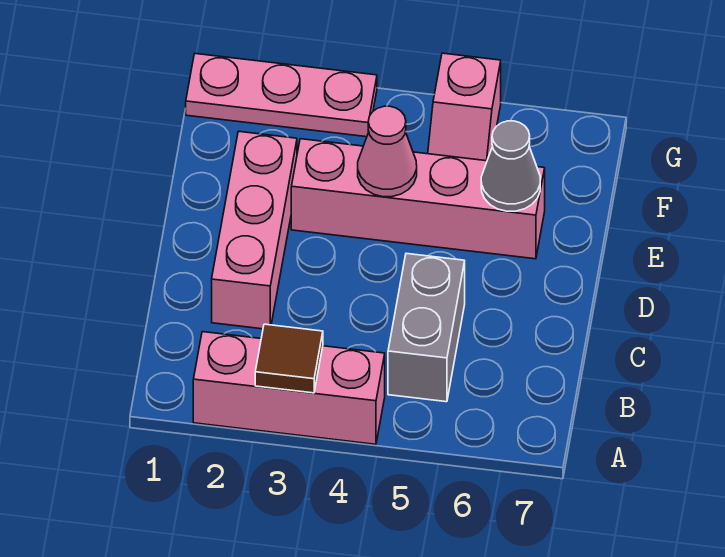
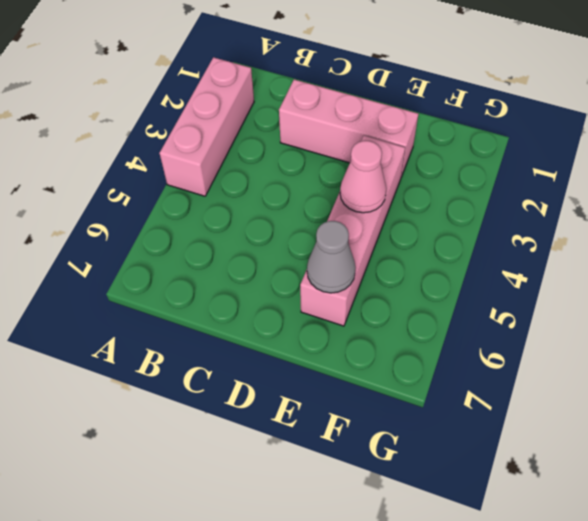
none -> grey 1x2 brick [388,253,465,402]
none -> pink 1x2 slope [428,53,501,161]

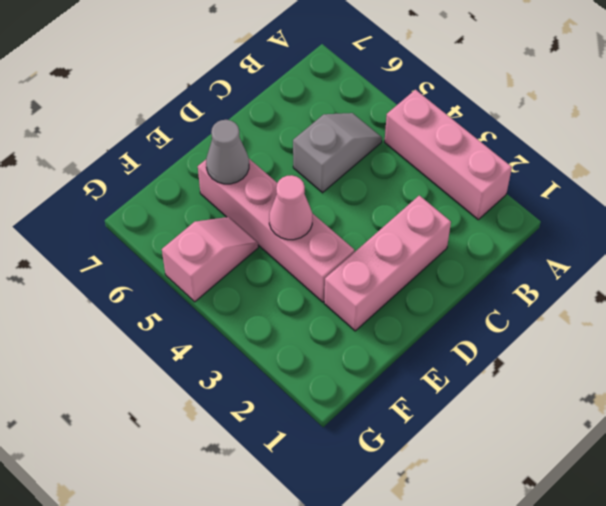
grey 1x2 slope [293,113,382,193] -> grey 1x2 brick [388,253,465,402]
none -> pink 1x3 plate [186,54,377,137]
none -> brown 1x1 tile [255,324,323,393]

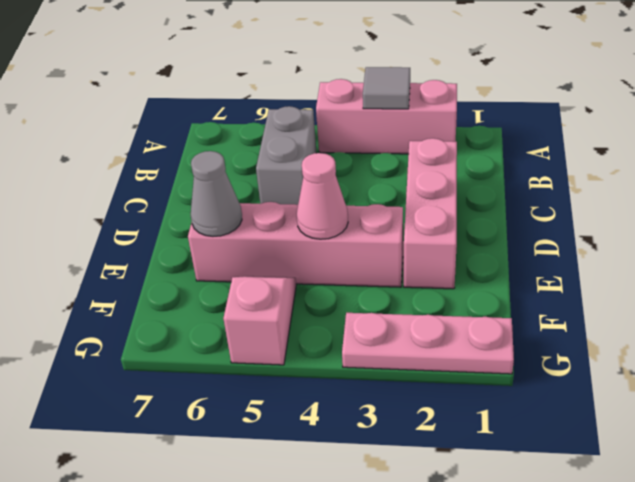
grey 1x1 tile [363,67,410,109] -> brown 1x1 tile [255,324,323,393]

